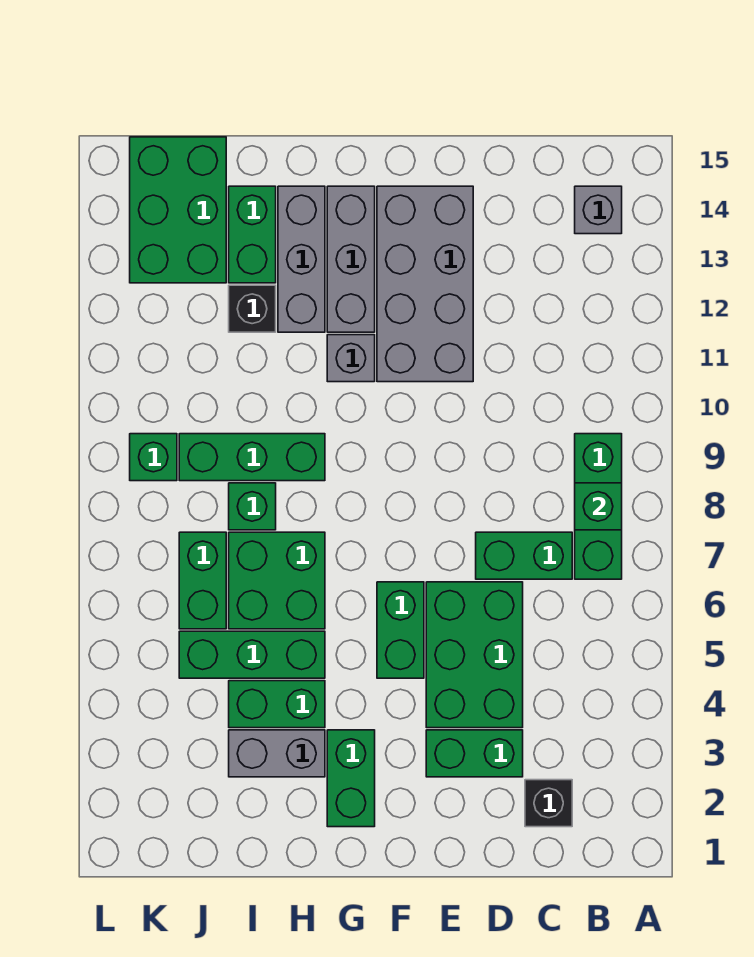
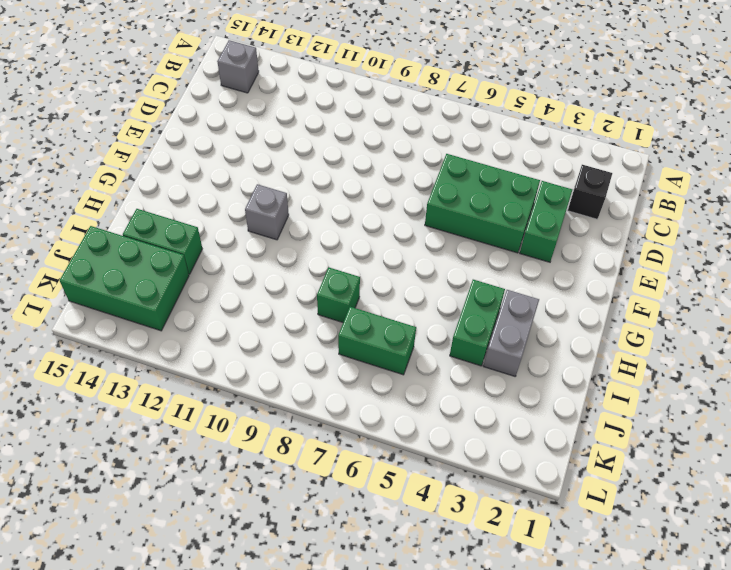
none -> green 1x3 brick [575,434,622,579]
none -> green 1x2 brick [476,532,572,579]
none -> grey 2x4 brick [377,186,473,382]

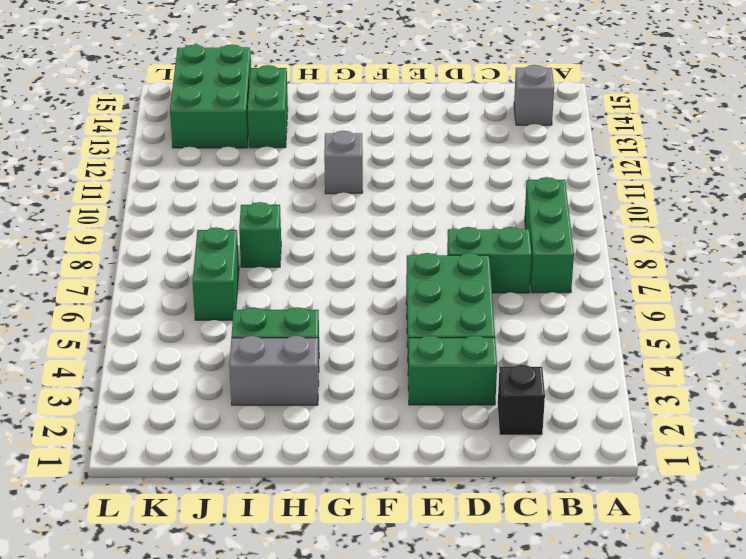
none -> grey 2x4 brick [377,186,473,382]
none -> green 1x2 brick [377,582,424,678]
none -> green 1x2 brick [327,730,375,827]

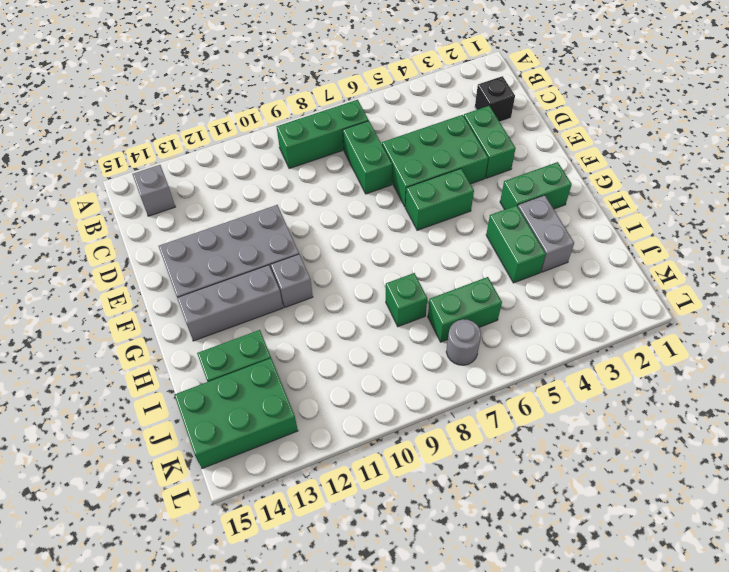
grey 1x1 round brick [446,319,481,365] -> none
none -> green 1x3 brick [179,631,325,678]
none -> green 2x2 brick [229,532,325,629]
none -> green 1x3 brick [179,434,325,481]

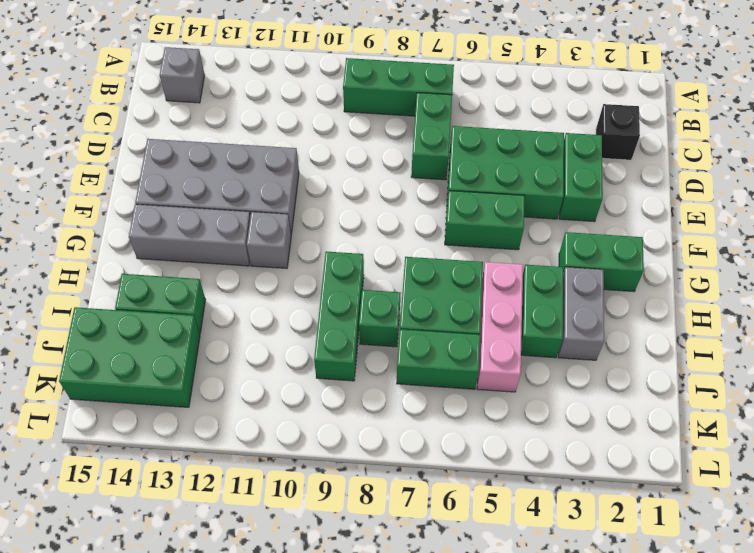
pink 1x3 brick [477,262,523,392] -> green 1x3 brick [179,631,325,678]
none -> grey 1x3 brick [278,186,325,332]
none -> black 1x1 brick [229,285,276,332]
none -> green 1x1 brick [130,434,177,481]

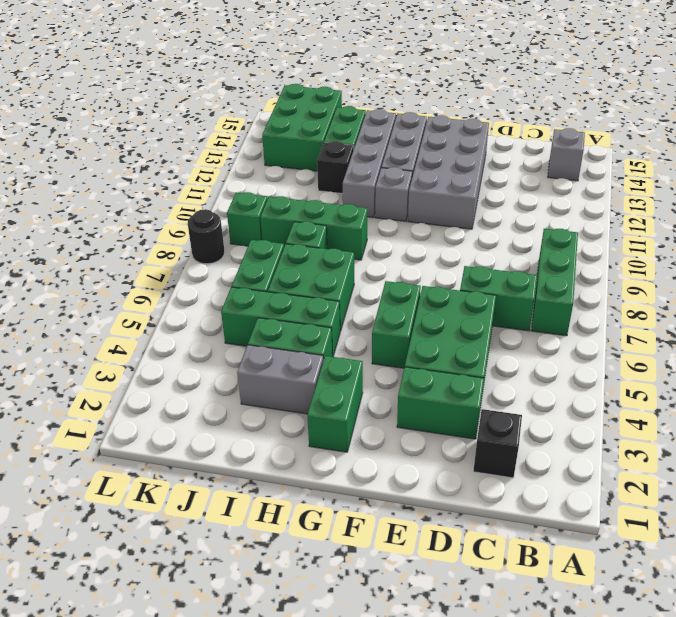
grey 1x4 brick [343,109,396,218] -> grey 1x3 brick [278,186,325,332]
black 1x1 round brick [188,209,225,264] -> none
none -> green 1x1 brick [575,483,622,530]

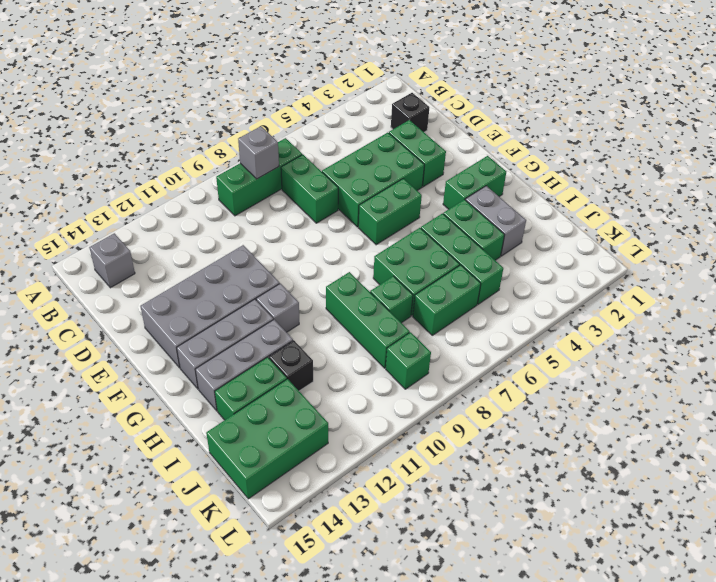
grey 1x1 brick [238,126,279,179] -> green 1x1 brick [575,483,622,530]

